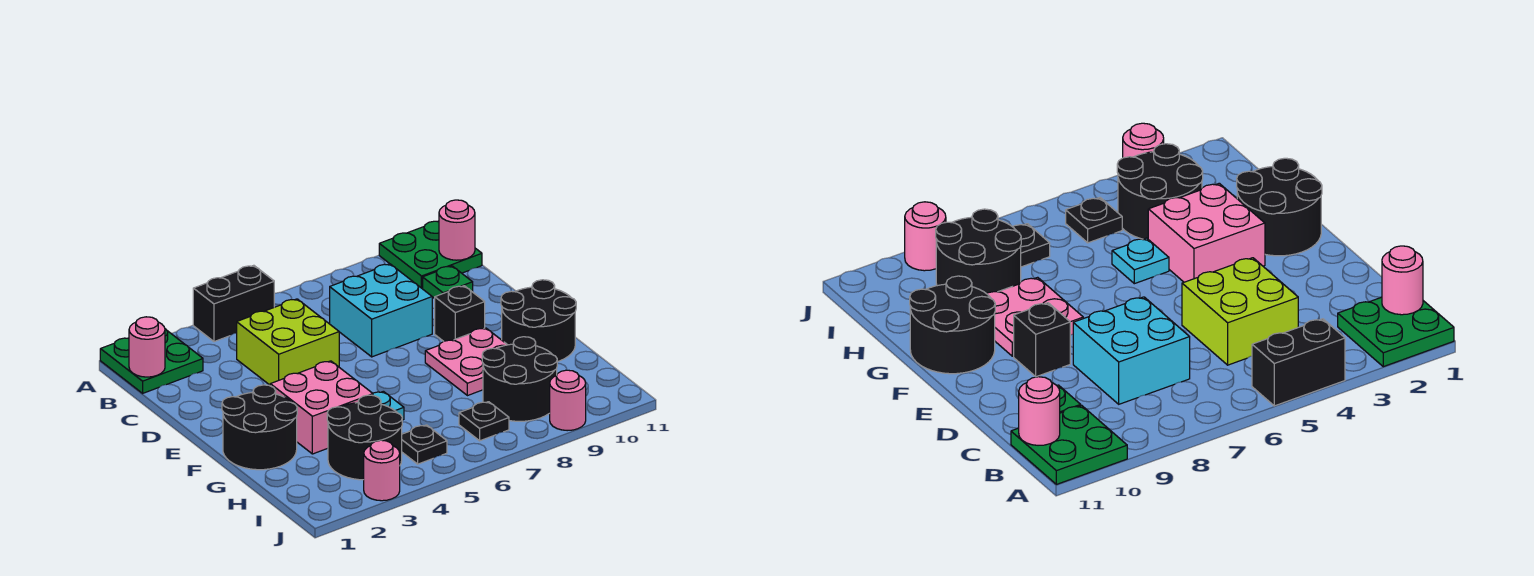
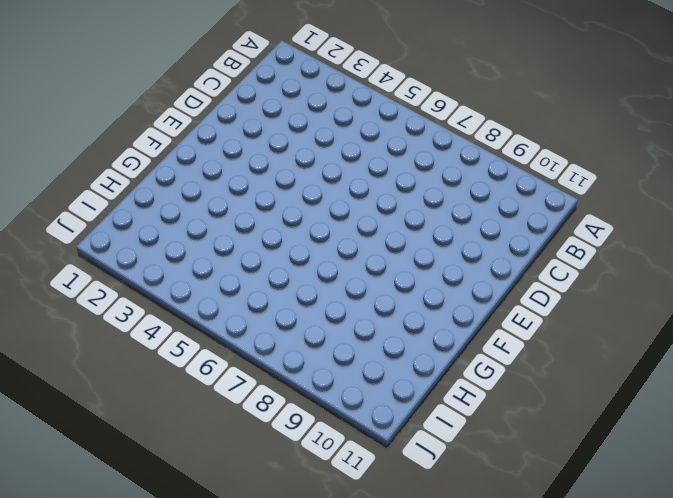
none -> green 2x2 plate [100,329,203,393]
none -> black 1x2 brick [193,265,274,342]
none -> green 2x2 plate [379,221,482,288]

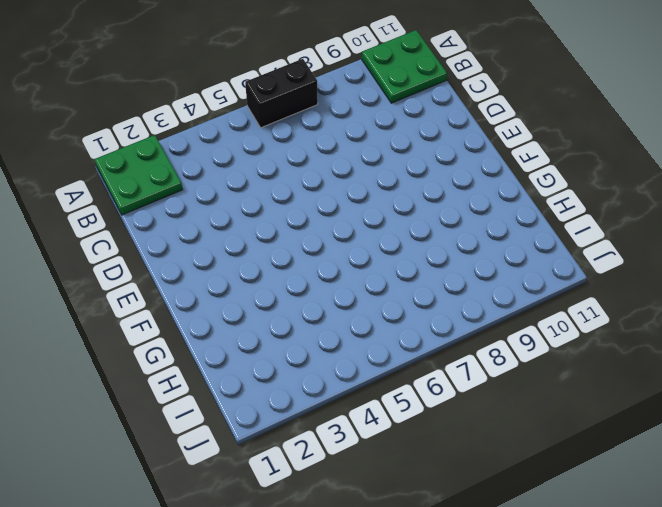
black 1x2 brick [245,59,318,128] -> black 1x2 brick moved to [193,265,274,342]
none -> lime 2x2 brick [237,299,339,385]
none -> cyan 2x2 brick [330,264,432,357]
none -> green 1x1 plate [423,266,473,299]

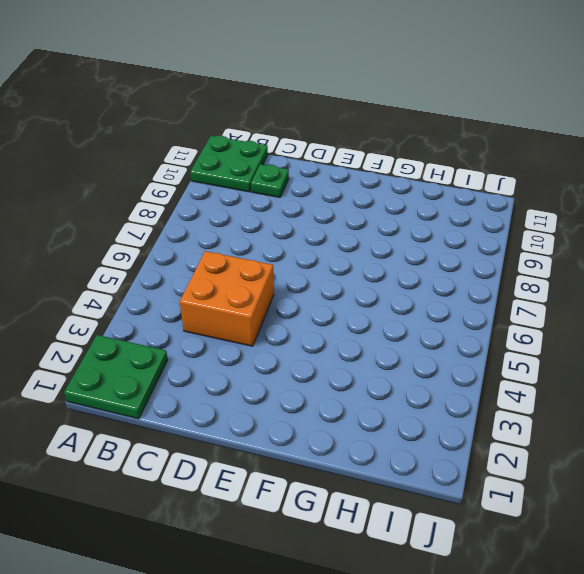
orange 2x2 brick [180,251,274,346] -> lime 2x2 brick [237,299,339,385]
none -> black 1x2 brick [193,265,274,342]
none -> cyan 2x2 brick [330,264,432,357]
none -> black 1x1 brick [435,286,485,341]

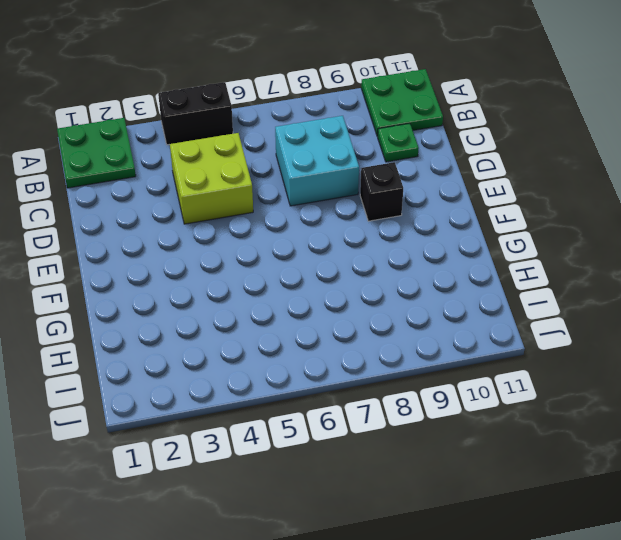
none -> black 2x2 round brick [222,385,297,470]
none -> pink 2x2 brick [270,361,373,454]
none -> pink 2x2 plate [425,328,507,396]

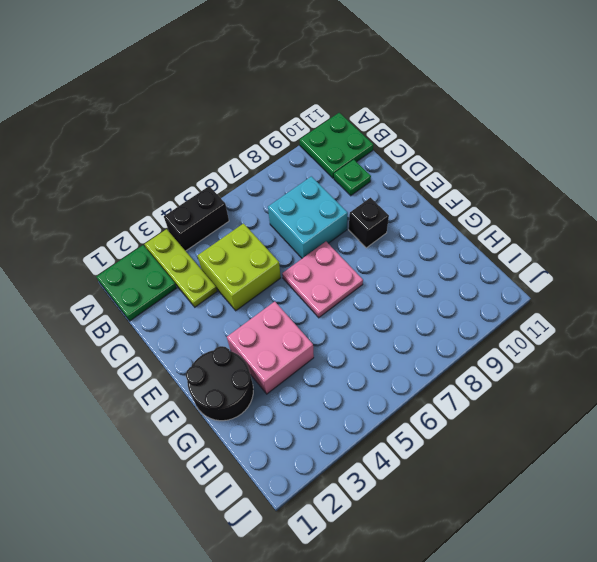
lime 1x3 plate [145,229,217,307] -> none
pink 2x2 plate [282,242,363,318] -> pink 2x2 plate moved to [425,328,507,396]
none -> black 2x2 round brick [501,280,576,362]
none -> cyan 1x1 plate [373,391,404,420]
none -> black 2x2 round brick [327,395,402,480]

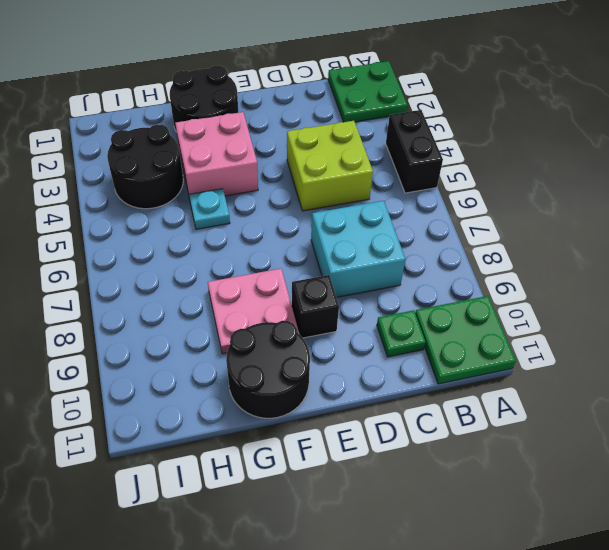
none -> black 2x2 round brick [482,337,557,421]
none -> black 1x1 plate [402,425,447,464]
none -> black 1x1 plate [459,402,509,441]

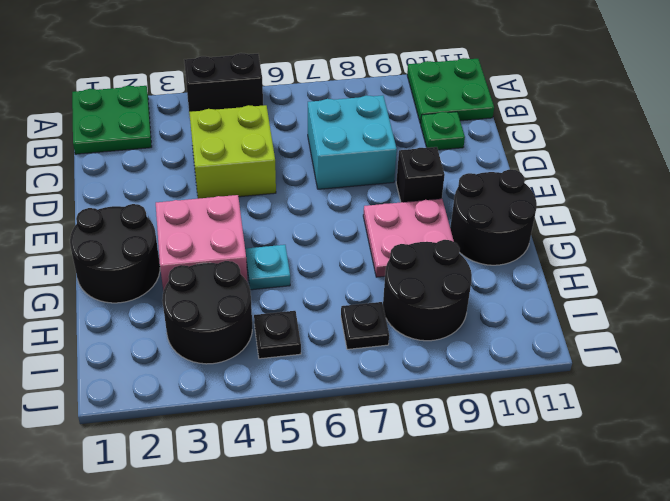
none -> pink 1x1 round brick [364,440,400,501]
none -> pink 1x1 round brick [550,370,586,431]
none -> pink 1x1 round brick [129,317,165,377]

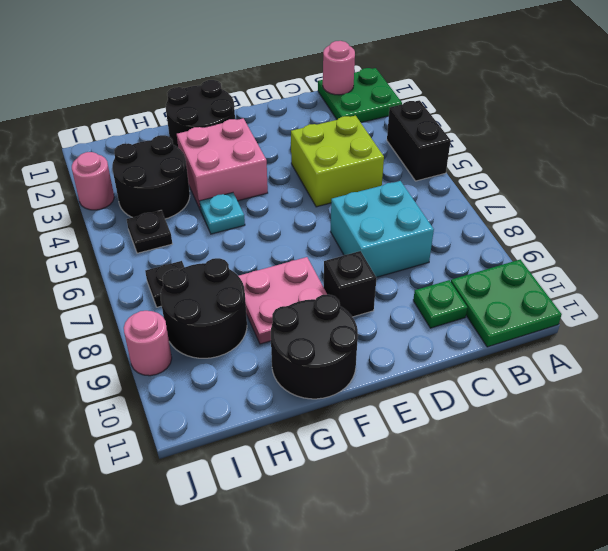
none -> pink 1x1 round brick [439,200,475,260]

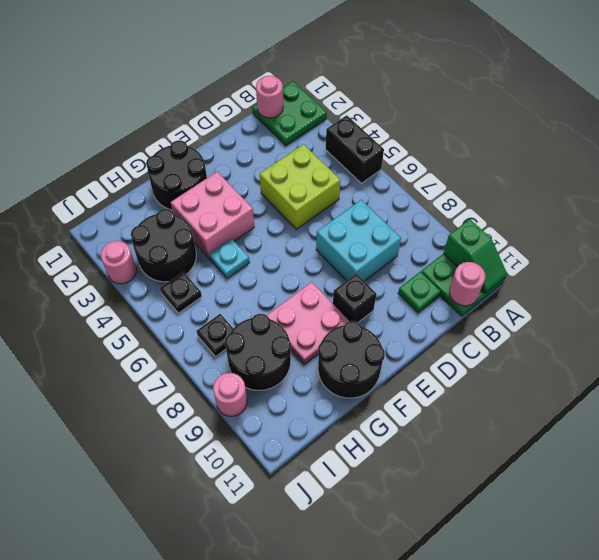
green 1x2 slope [443,219,507,293] -> none

